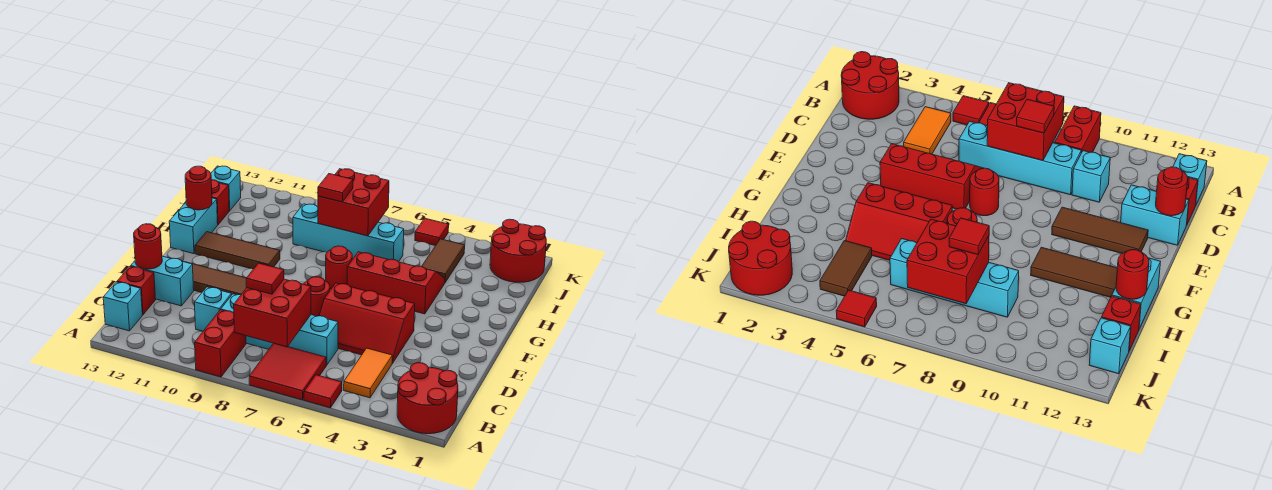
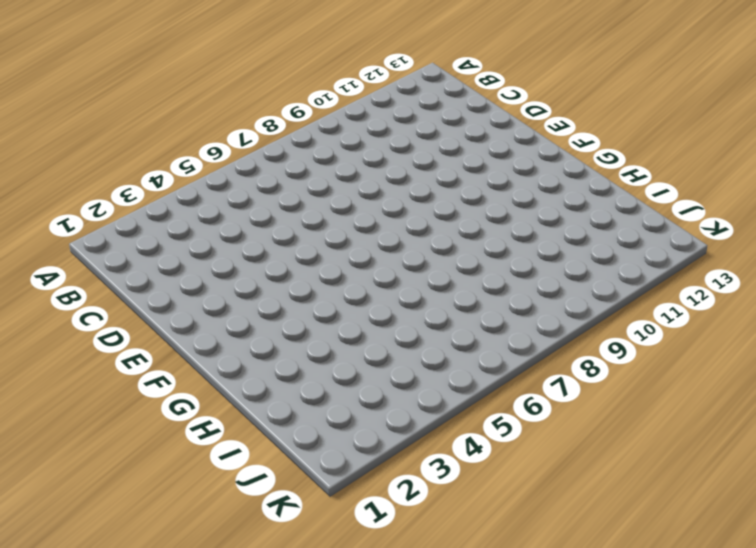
none -> red 2x2 round brick [397,363,458,434]
none -> red 1x1 tile [304,375,342,408]
none -> red 2x2 tile [249,343,326,400]

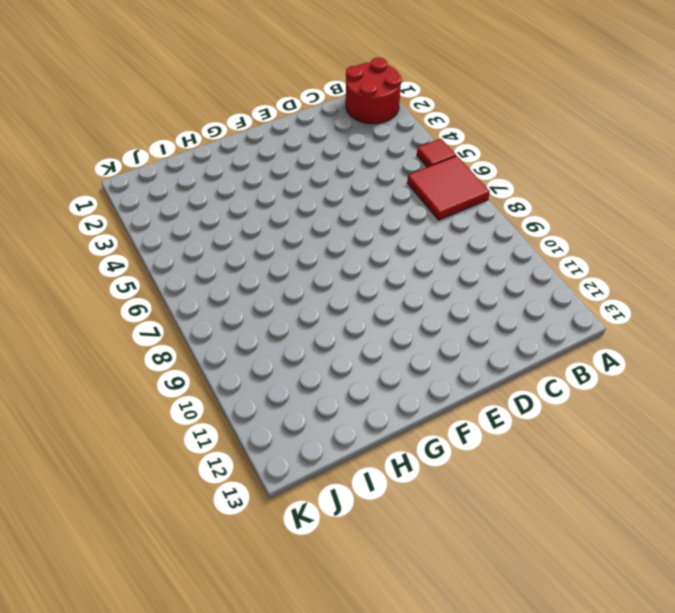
none -> red 1x2 brick [195,310,246,377]
none -> orange 1x2 tile [344,348,392,398]
none -> cyan 1x1 brick [103,282,142,331]

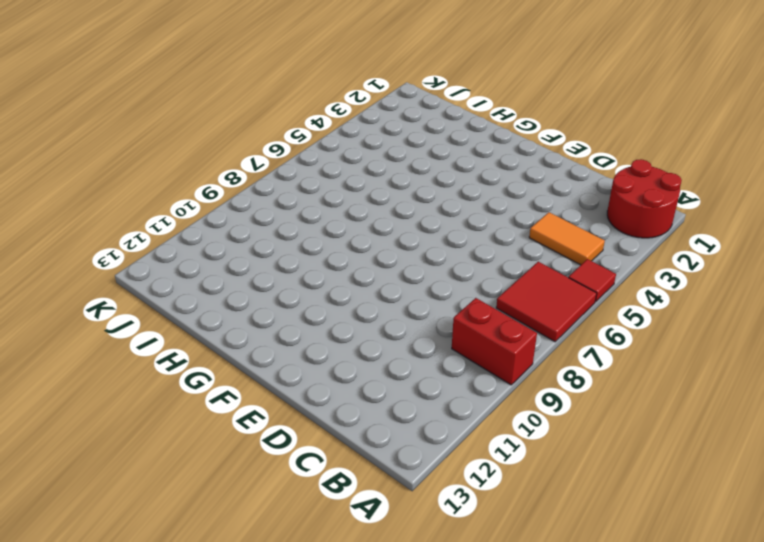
none -> cyan 1x1 brick [103,282,142,331]
none -> cyan 1x4 brick [221,294,338,365]
none -> cyan 1x1 brick [194,287,232,331]

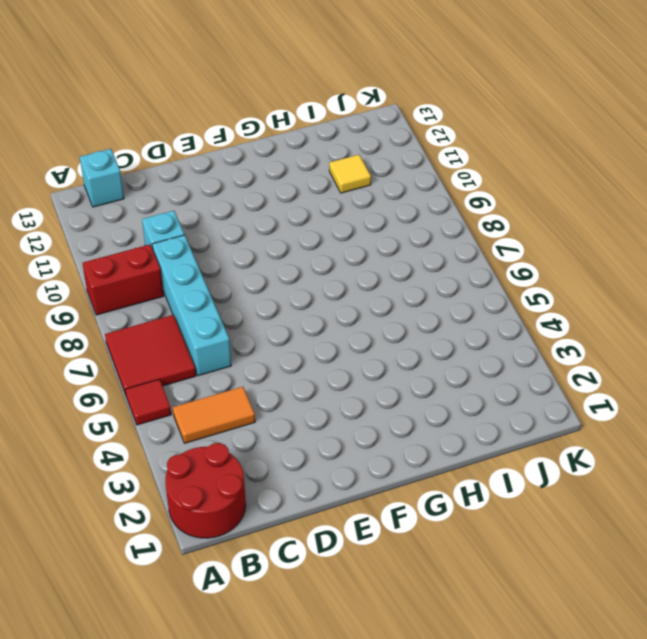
yellow 1x1 tile [329,155,371,193] -> none
none -> red 1x1 brick [117,266,156,315]
none -> red 2x3 slope [319,283,415,363]
none -> cyan 1x2 brick [131,256,194,306]

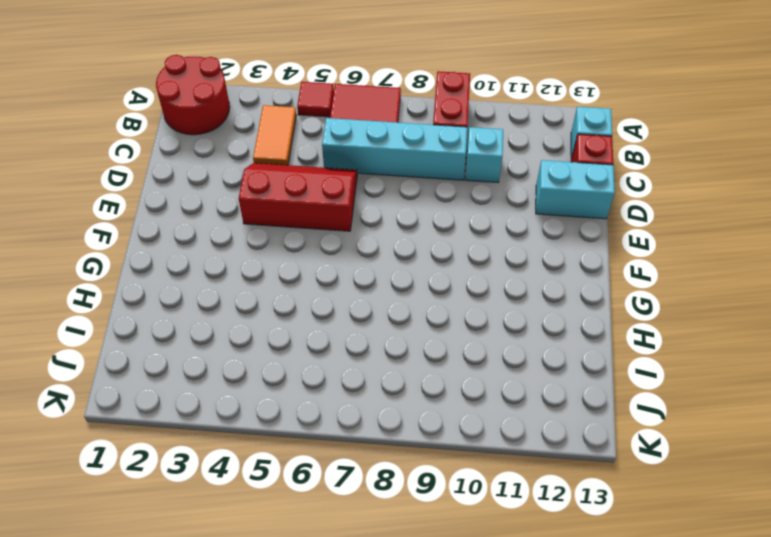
none -> red 1x1 round brick [304,277,330,316]
none -> brown 1x3 tile [182,261,246,295]
none -> red 2x3 slope [347,252,445,314]

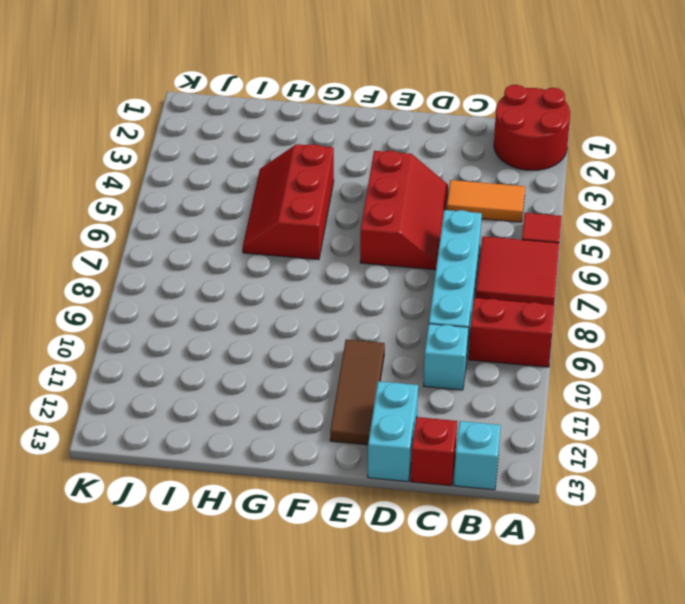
none -> red 1x1 round brick [304,277,330,316]
none -> red 1x1 round brick [326,246,352,289]
none -> brown 1x3 tile [195,232,280,269]

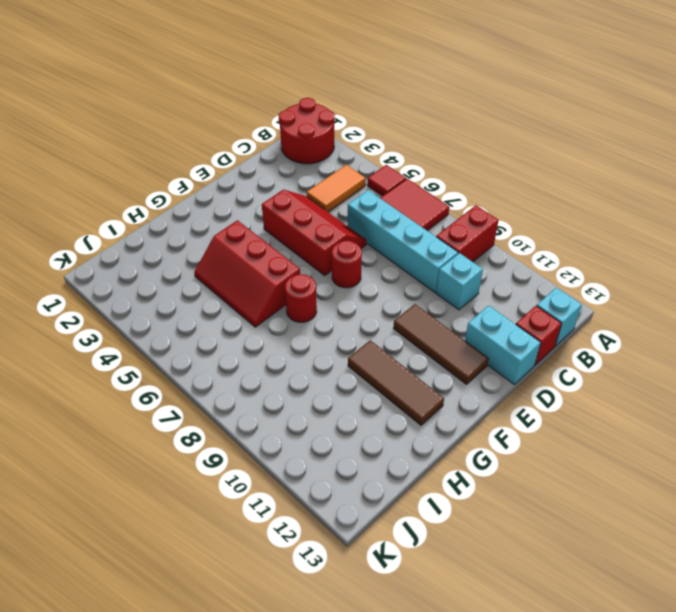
none -> cyan 1x2 brick [169,198,218,254]
none -> brown 1x2 tile [422,239,465,282]
none -> cyan 1x4 brick [293,204,404,262]

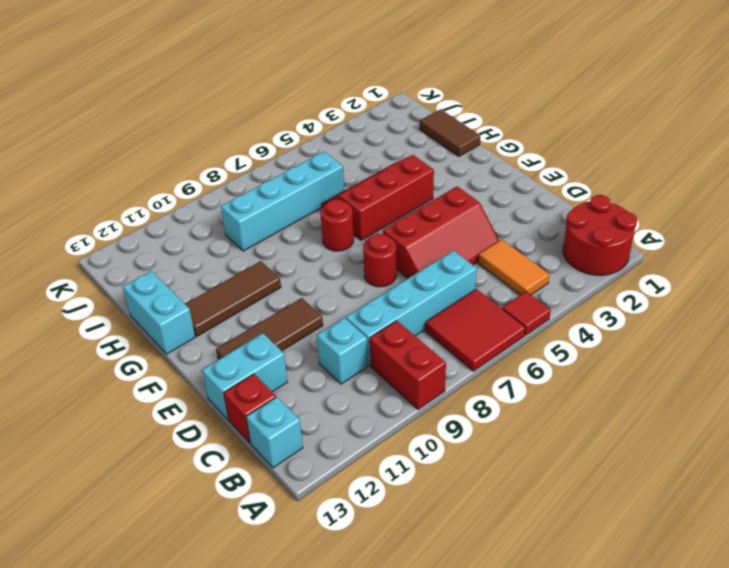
brown 1x2 tile [420,109,480,156] -> brown 1x2 tile moved to [422,239,465,282]
none -> red 1x1 brick [211,180,229,225]
none -> red 2x2 round brick [490,219,546,282]
none -> cyan 1x1 brick [211,166,241,211]

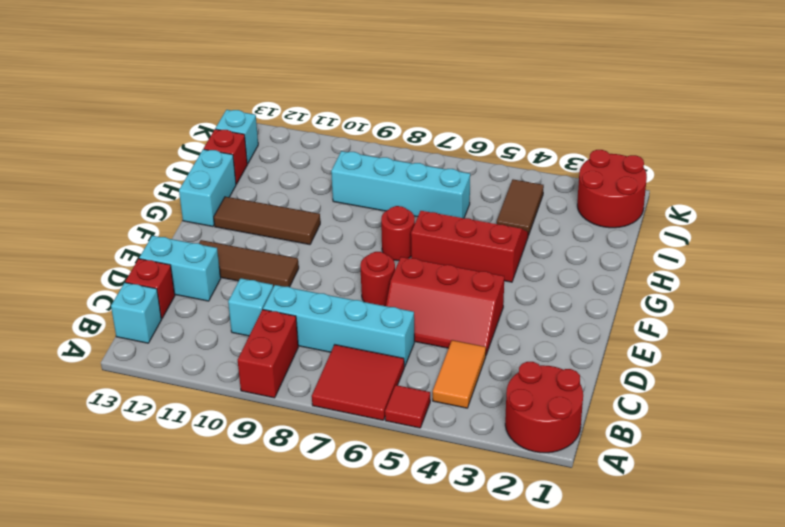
none -> red 1x1 tile [415,218,449,246]
none -> red 2x2 brick [234,279,311,347]
none -> red 1x1 round brick [134,224,162,269]

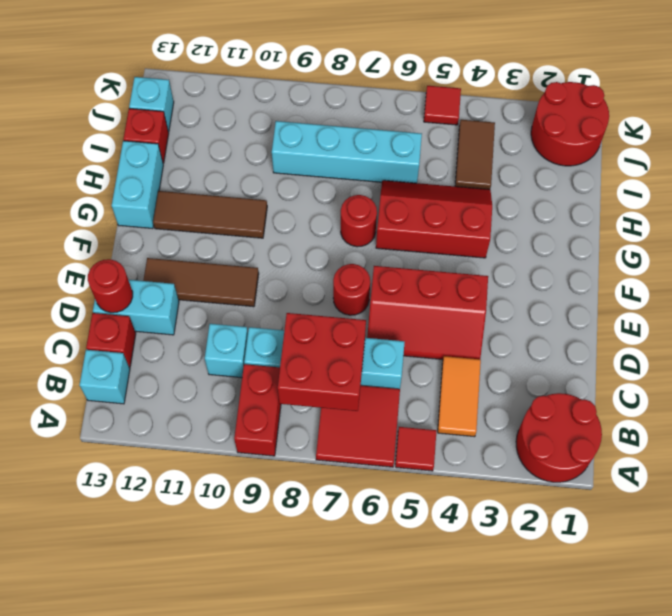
none -> red 1x1 round brick [185,166,212,210]
none -> red 2x2 brick [318,169,389,236]
none -> red 1x1 tile [246,263,284,294]

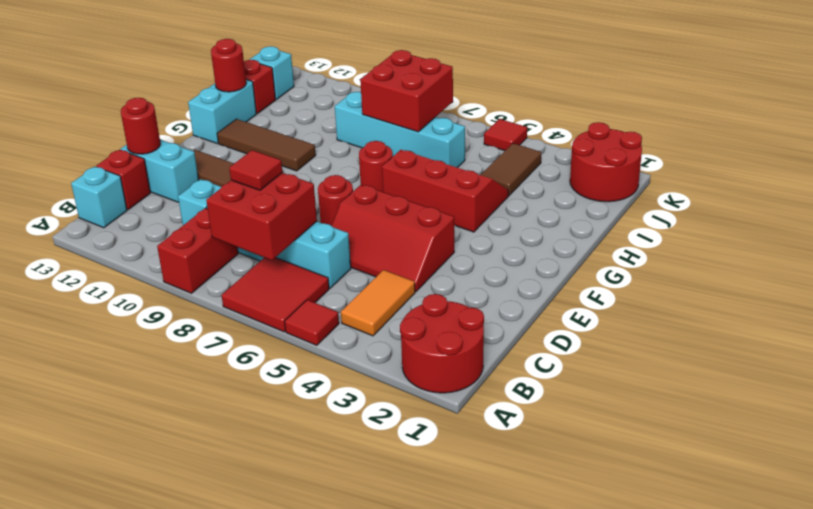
none -> red 1x1 tile [318,174,353,202]

